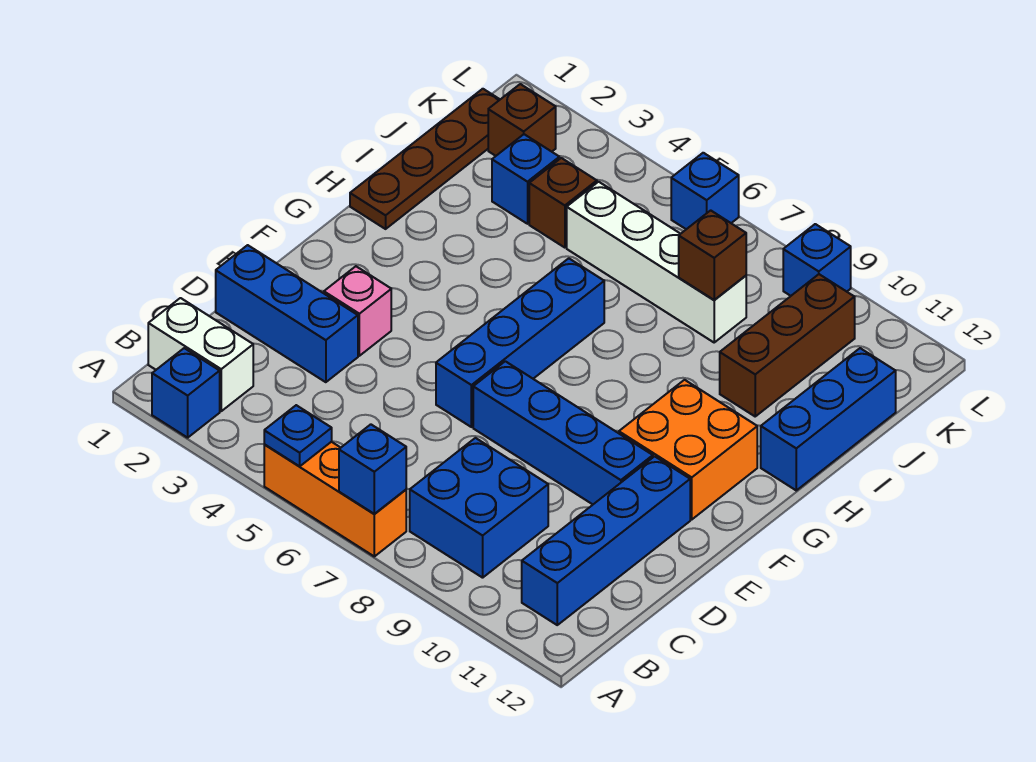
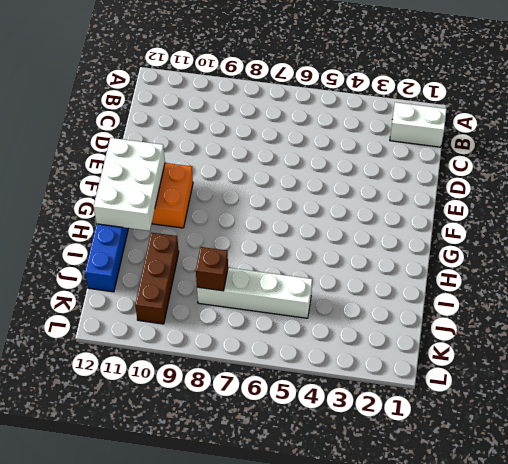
white 2x3 brick [94,138,165,231] -> none
none -> blue 1x1 brick [152,348,220,438]
none -> orange 1x3 brick [264,442,406,556]
none -> blue 2x2 brick [410,438,548,578]

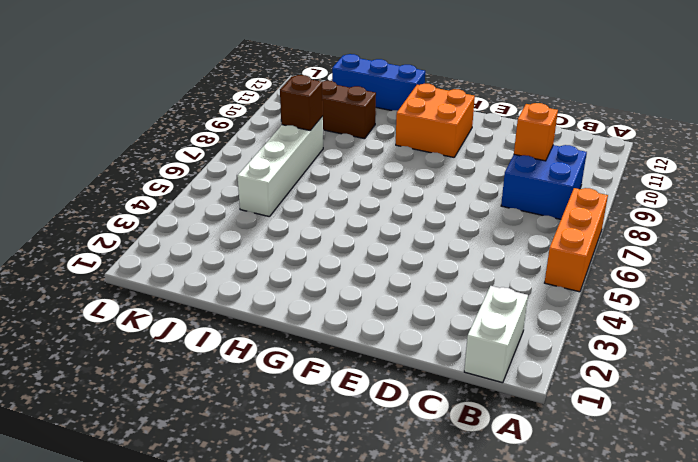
orange 1x1 brick [514,103,558,161] -> none
none -> blue 1x1 brick [152,348,220,438]
none -> blue 1x4 brick [522,456,690,625]
none -> blue 1x3 brick [216,245,358,382]

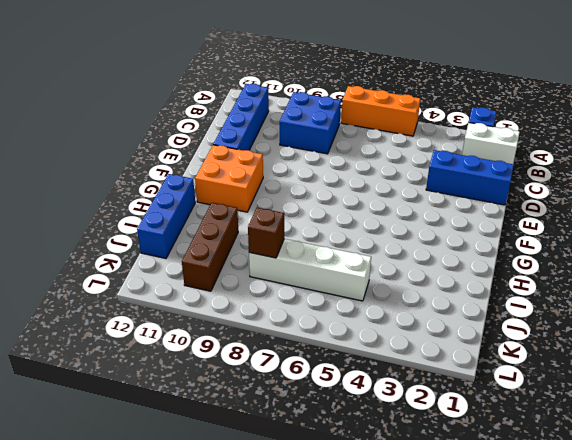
none -> pink 1x1 brick [324,266,391,356]
none -> blue 1x4 brick [436,258,604,427]
none -> blue 1x4 brick [473,361,653,504]

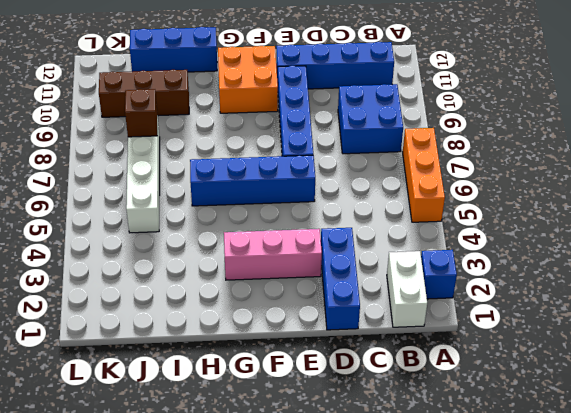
pink 1x3 brick [224,229,322,280] -> pink 1x1 brick [324,266,391,356]
none -> brown 1x4 plate [350,89,500,229]
none -> blue 1x1 brick [492,134,559,224]
none -> brown 1x1 brick [529,158,597,248]

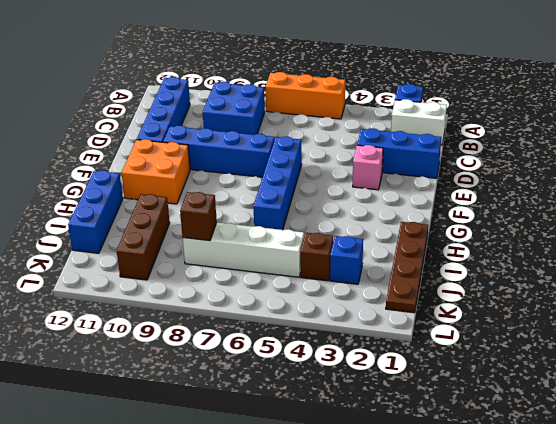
none -> brown 1x1 brick [488,84,556,156]
none -> blue 1x1 brick [671,153,739,229]
none -> blue 1x1 brick [783,224,851,296]

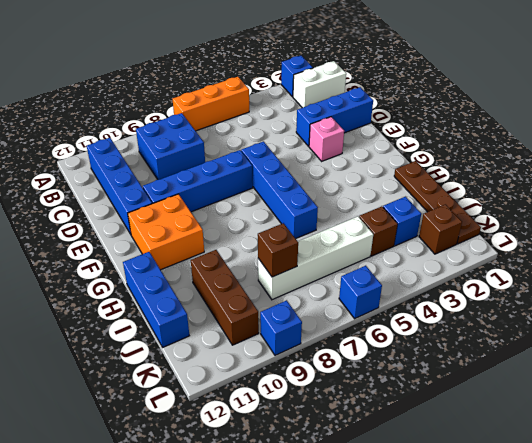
none -> blue 1x1 plate [264,405,332,466]
none -> blue 1x1 brick [339,424,406,514]

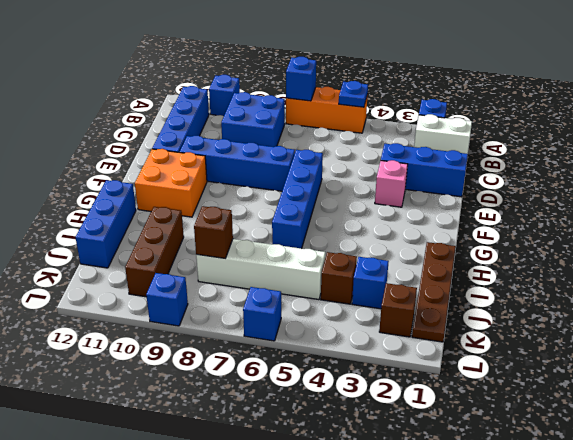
blue 1x1 brick [209,75,240,116] -> none

